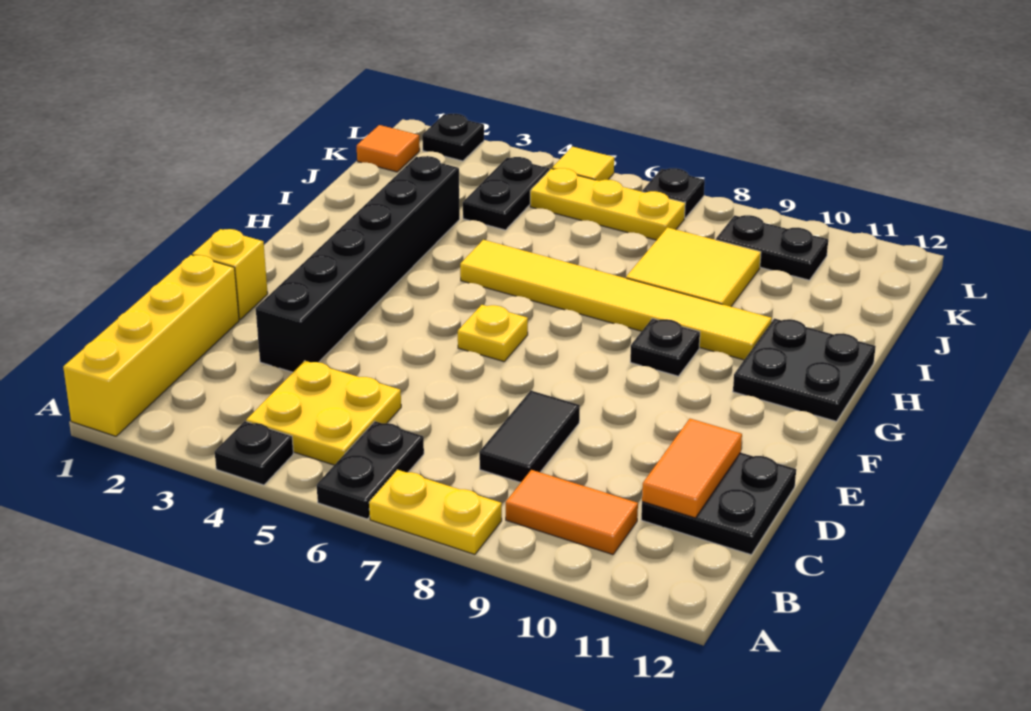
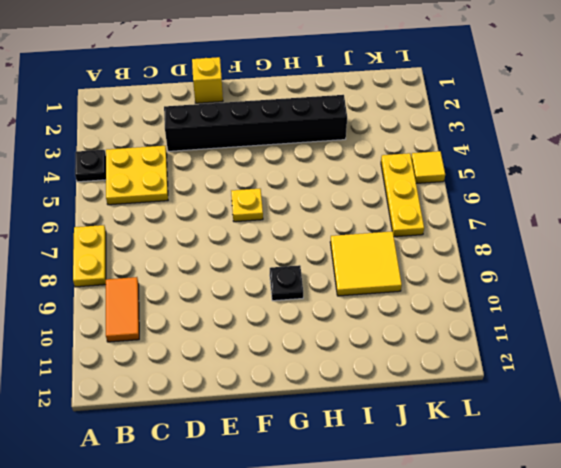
none -> yellow 1x4 brick [63,255,239,436]
none -> black 1x2 plate [317,421,424,519]
none -> black 1x2 tile [479,391,580,482]

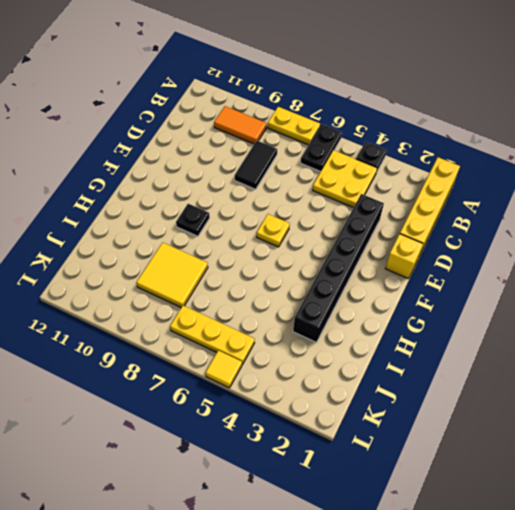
none -> black 2x2 plate [641,453,796,555]
none -> black 2x2 plate [733,318,876,421]
none -> yellow 1x6 tile [460,240,772,360]

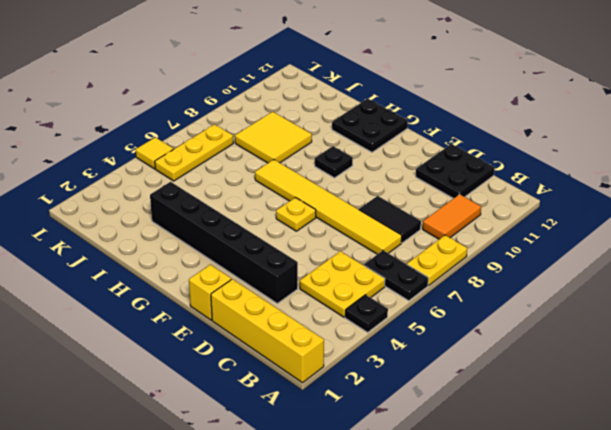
yellow 1x6 tile [255,160,402,254] -> yellow 1x6 tile turned to [460,240,772,360]
none -> black 1x2 plate [463,157,549,230]
none -> orange 1x1 tile [357,125,420,172]
none -> black 1x2 plate [716,215,828,280]

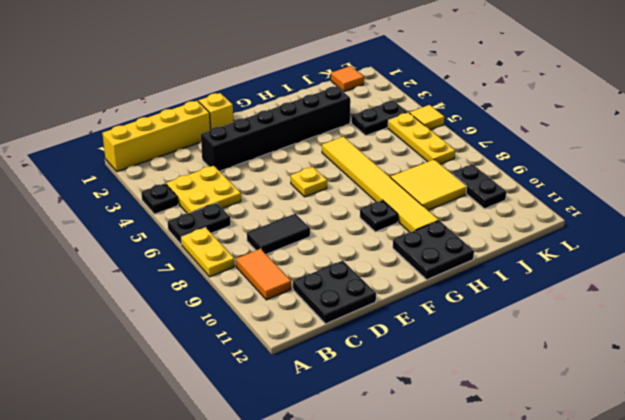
none -> black 1x1 plate [422,114,484,161]
none -> black 1x1 plate [642,168,705,218]
none -> orange 1x2 tile [642,419,742,518]

